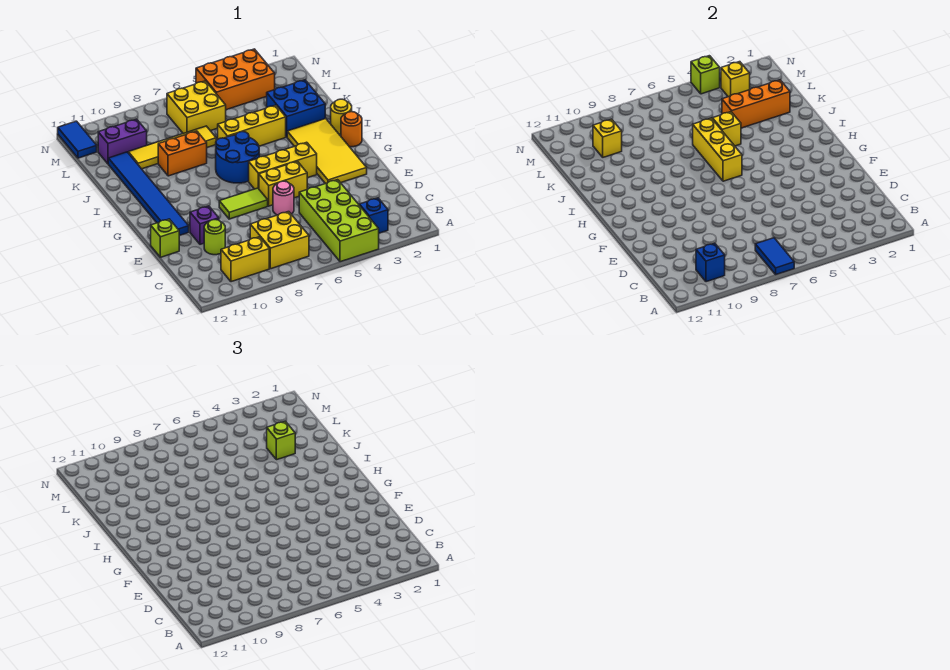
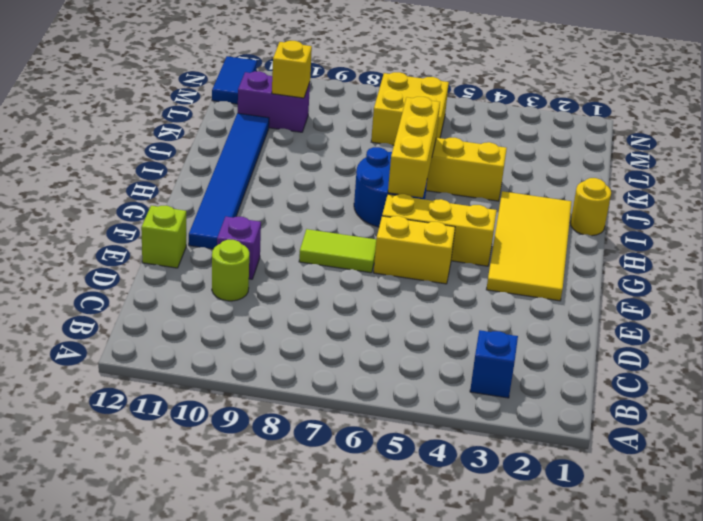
none -> lime 2x4 brick [299,180,379,262]
none -> yellow 2x2 brick [250,212,309,269]
none -> yellow 1x2 brick [221,237,269,282]
none -> pink 1x1 round brick [273,181,294,215]

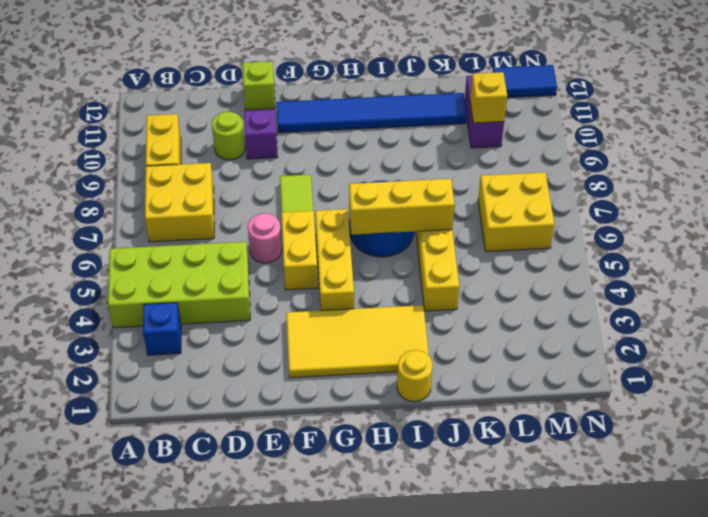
none -> orange 1x1 round brick [341,112,362,147]
none -> blue 2x2 brick [267,80,325,137]
none -> orange 1x2 brick [158,131,207,176]
none -> yellow 1x4 tile [128,126,216,169]

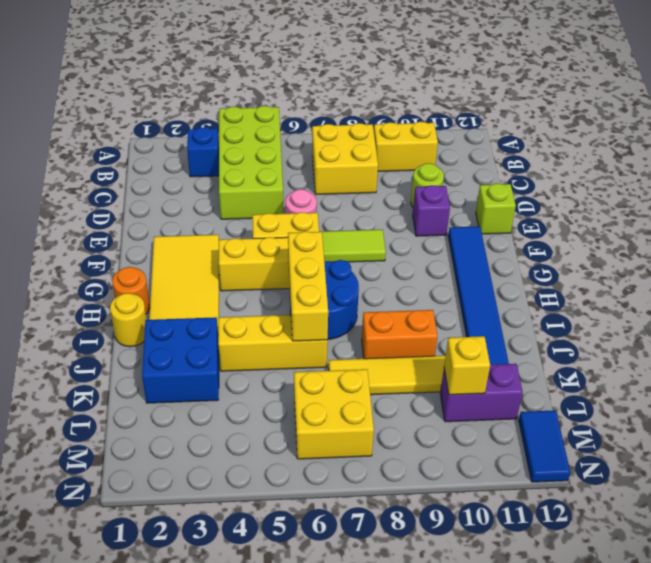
none -> orange 2x3 brick [196,49,275,110]
none -> blue 1x2 tile [755,238,794,274]
none -> blue 1x1 brick [696,243,725,282]
none -> yellow 1x1 brick [712,112,741,146]

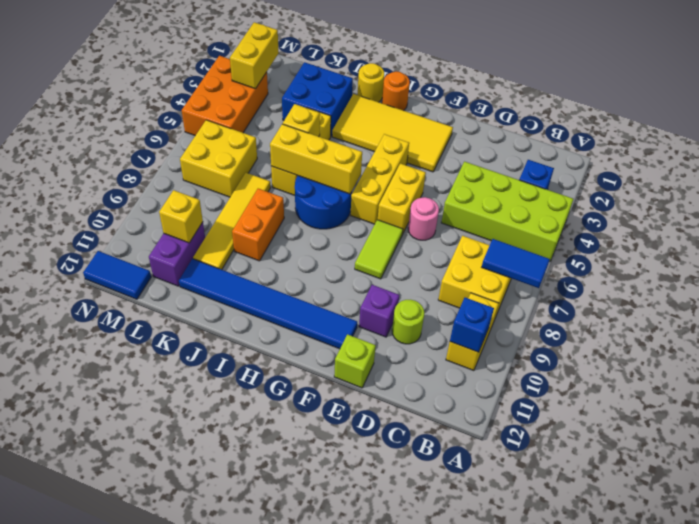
yellow 1x2 brick [230,22,279,89] -> yellow 1x1 brick [721,62,750,97]
none -> orange 1x3 brick [722,80,790,128]
none -> lime 1x1 brick [691,56,720,94]
none -> lime 1x1 brick [267,421,295,460]

